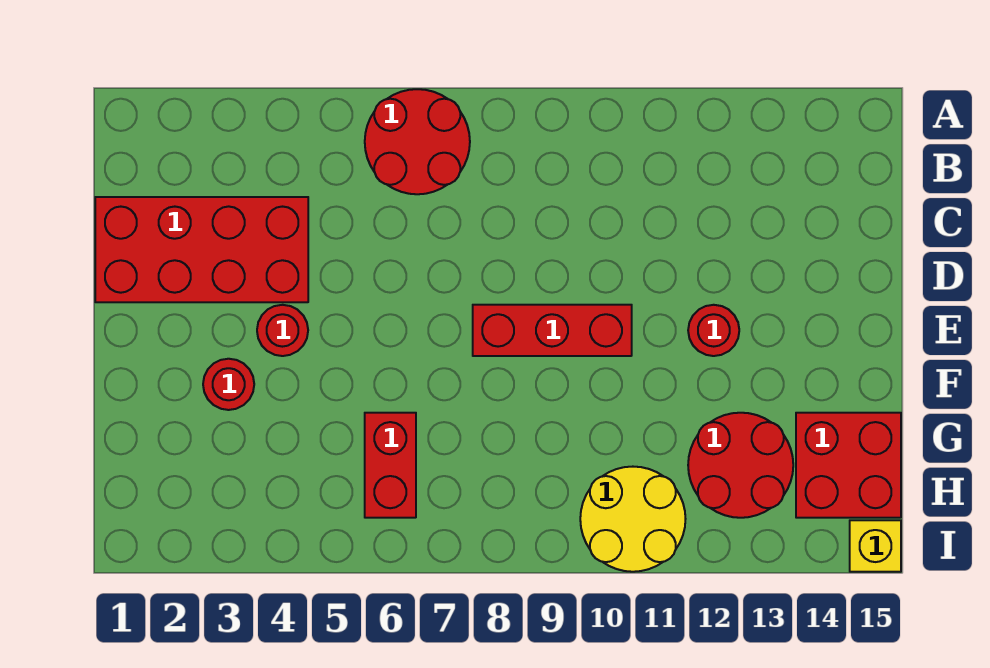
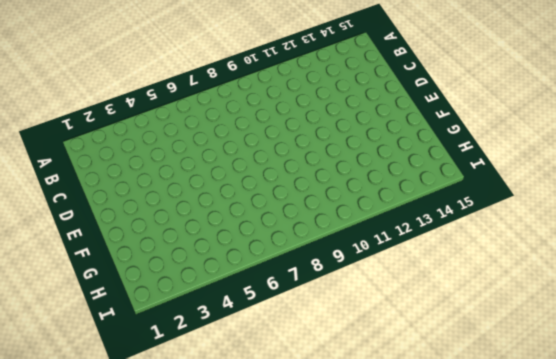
none -> red 2x2 round brick [365,89,470,194]
none -> red 2x4 brick [95,197,308,302]

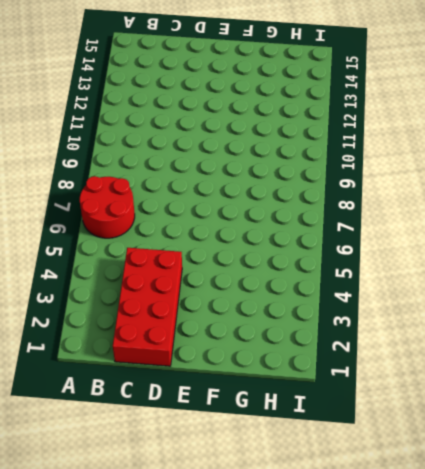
none -> red 1x1 round brick [257,305,308,356]
none -> red 1x3 brick [473,305,632,356]

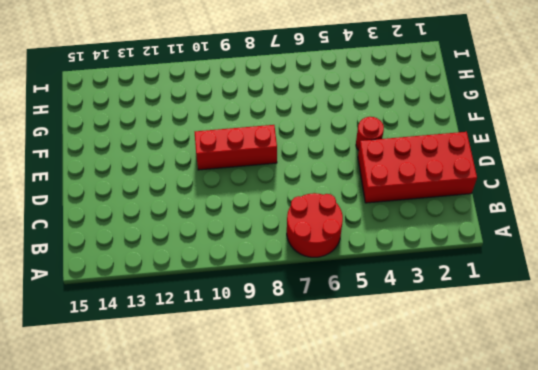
none -> red 1x1 round brick [688,305,739,356]
none -> red 1x1 round brick [203,359,254,410]

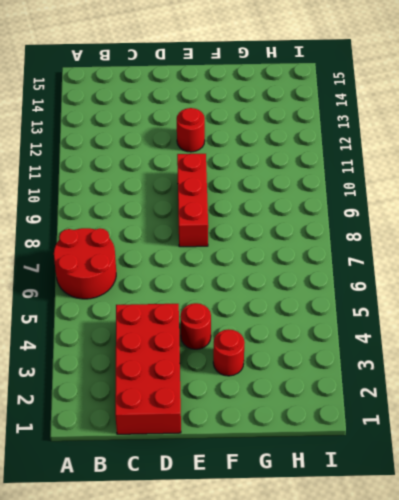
none -> red 1x2 brick [365,413,416,518]
none -> red 2x2 round brick [688,413,793,518]

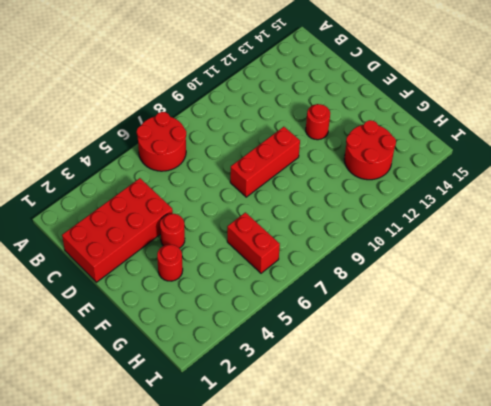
none -> red 2x2 brick [796,413,901,518]
none -> yellow 2x2 round brick [580,467,685,572]

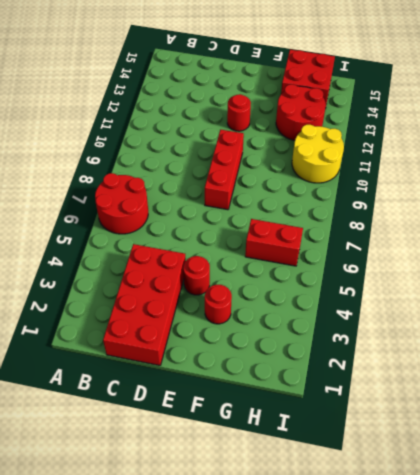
none -> yellow 1x1 brick [850,520,901,572]

